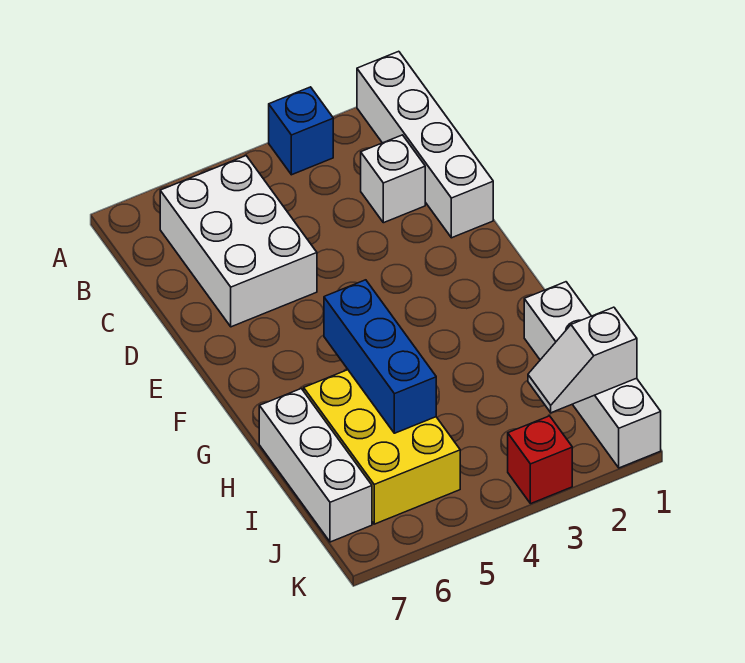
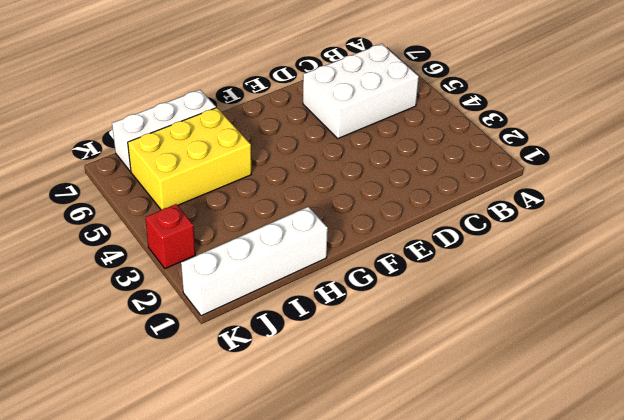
none -> white 1x4 brick [357,51,493,238]
none -> blue 1x1 brick [269,87,333,175]

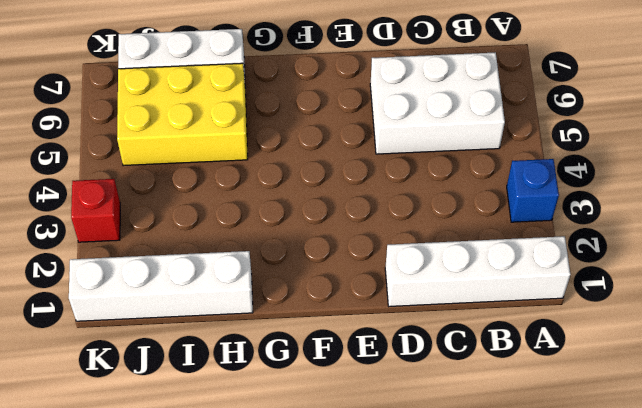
none -> white 1x1 brick [361,135,425,223]
none -> blue 1x3 brick [324,280,436,433]

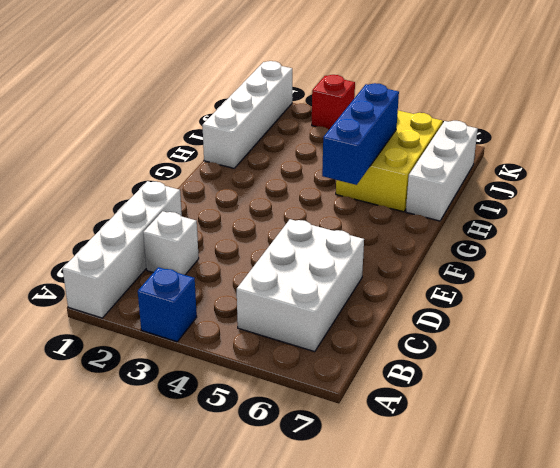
none -> white 1x2 slope [528,307,637,413]

